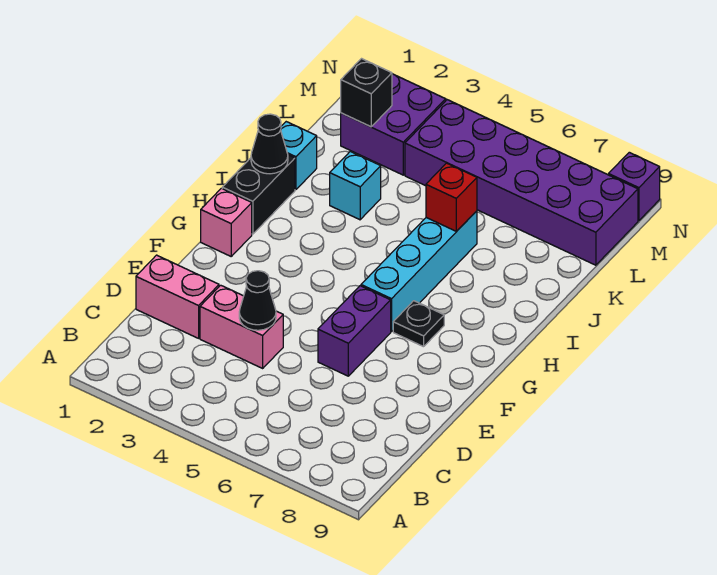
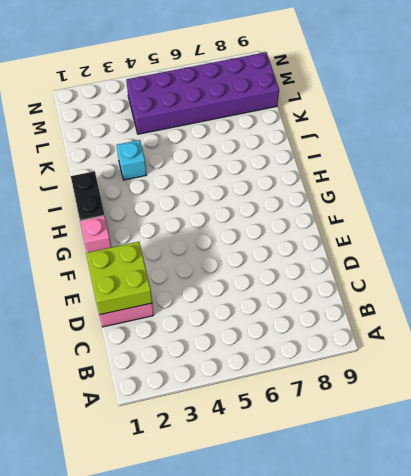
lime 2x2 brick [86,242,152,315] -> none
none -> pink 1x2 brick [200,285,283,368]
none -> purple 1x2 brick [318,286,391,376]
none -> cyan 1x4 brick [361,211,477,332]

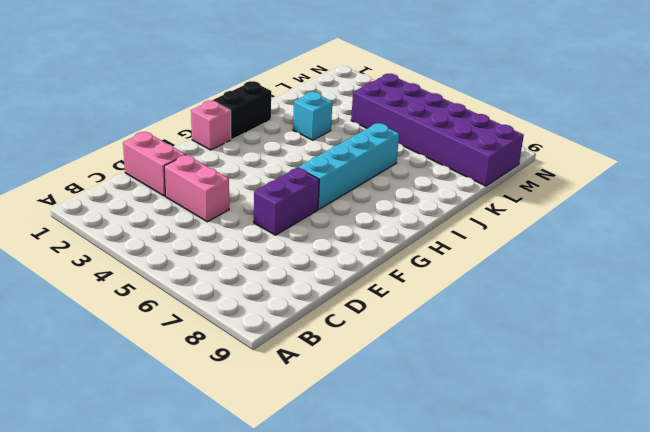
none -> black 1x1 plate [393,301,444,347]
none -> cyan 1x1 brick [281,122,317,190]
none -> purple 2x2 brick [341,74,446,175]

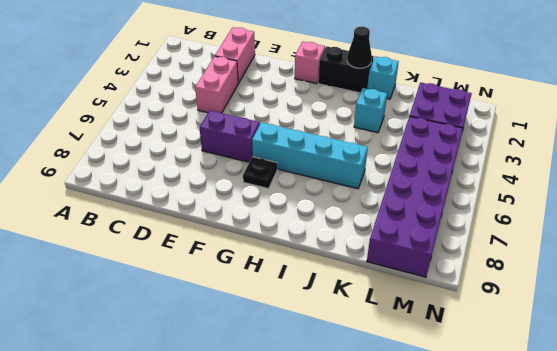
none -> purple 1x1 brick [609,152,660,221]
none -> black 1x1 cone [239,271,276,330]
none -> red 1x1 brick [426,163,477,231]

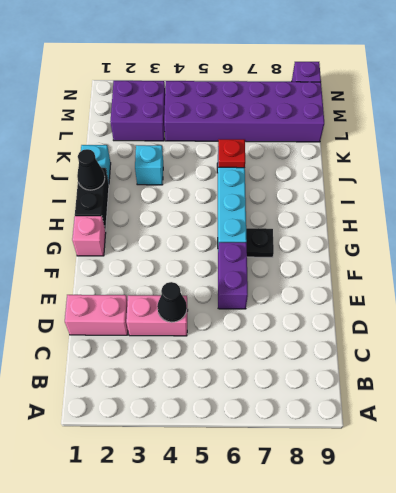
red 1x1 plate [218,139,245,168] -> red 1x1 brick [426,163,477,231]
none -> black 1x1 brick [341,59,392,127]

